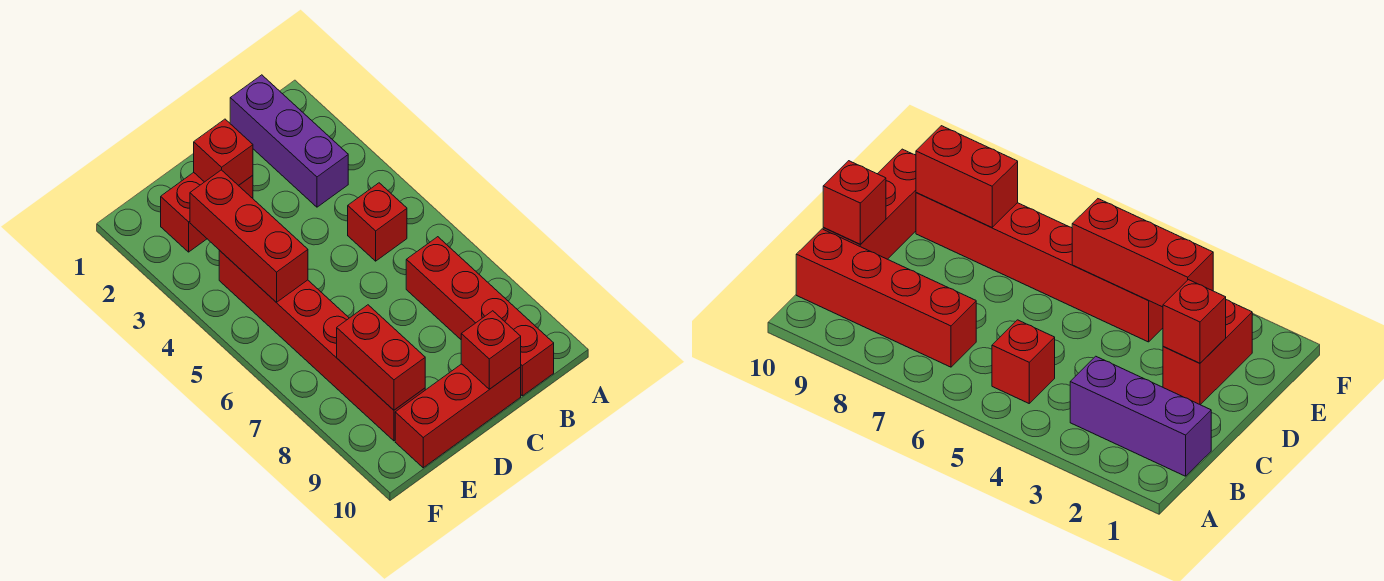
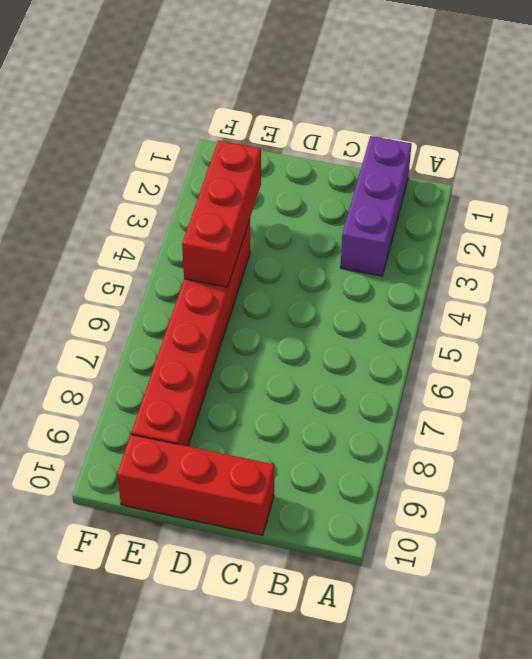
none -> red 1x1 brick [348,183,407,261]
none -> red 1x4 brick [406,237,554,396]

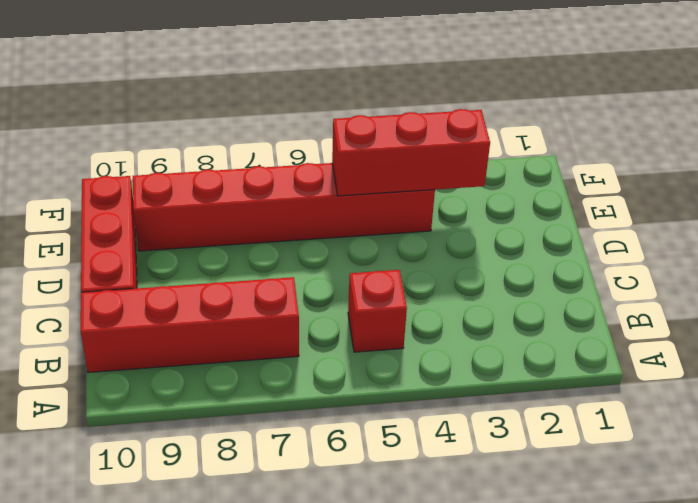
none -> purple 1x3 brick [230,75,348,207]
none -> red 1x2 brick [161,173,253,252]

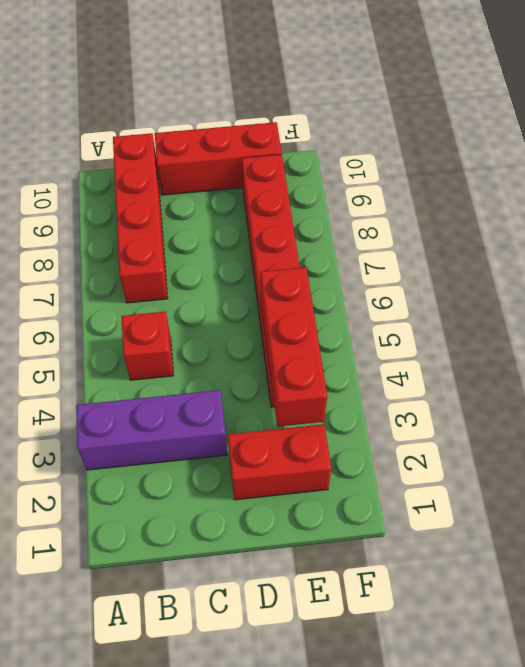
purple 1x3 brick [76,390,227,470] -> purple 1x3 brick turned to [230,75,348,207]
none -> red 1x1 brick [461,311,521,389]
none -> red 1x1 brick [194,119,253,185]

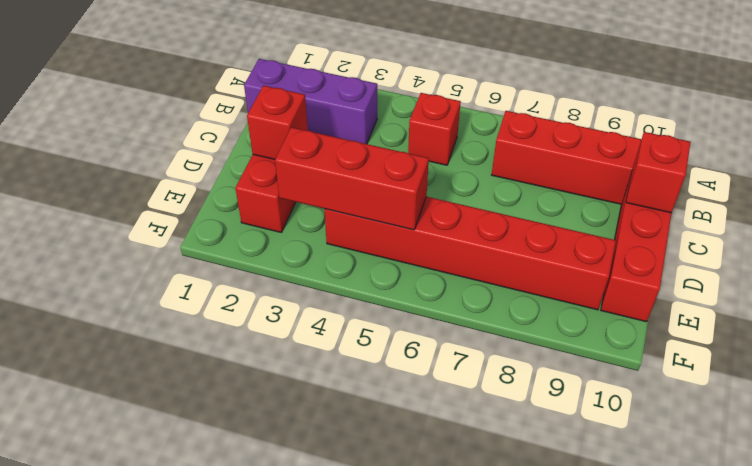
none -> red 1x2 brick [337,305,425,410]

